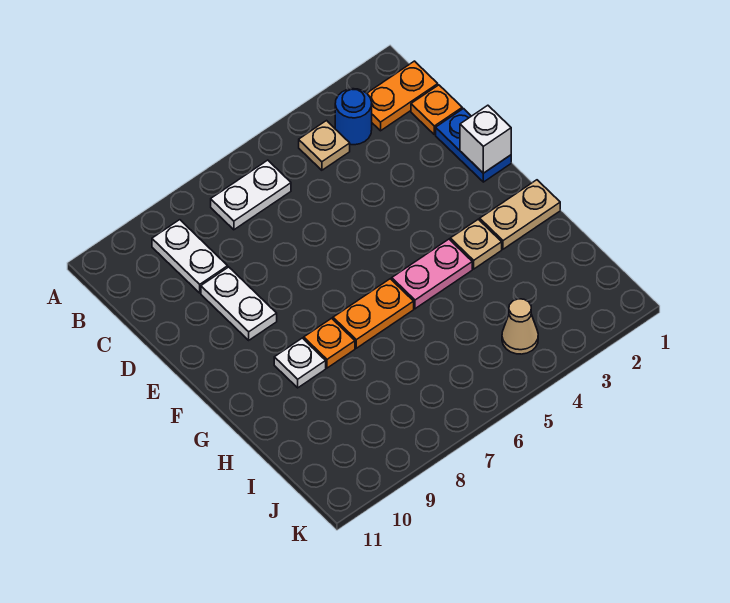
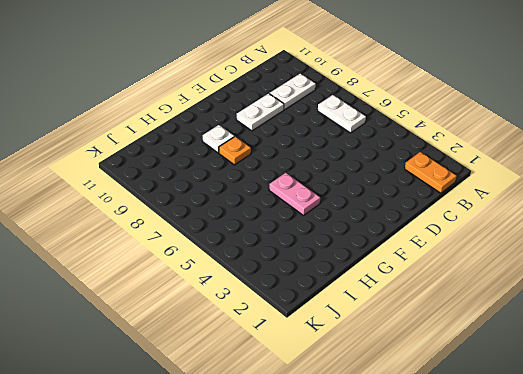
none -> blue 1x1 round brick [335,89,372,145]
none -> tan 1x1 plate [299,121,350,170]
none -> orange 1x1 plate [411,85,462,135]

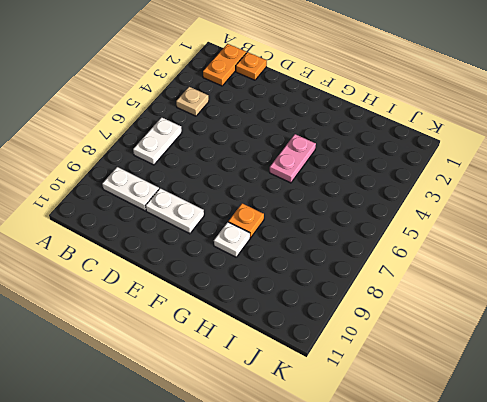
none -> blue 1x1 round brick [335,89,372,145]
none -> blue 1x2 plate [436,109,511,182]
none -> tan 1x2 plate [480,180,560,249]

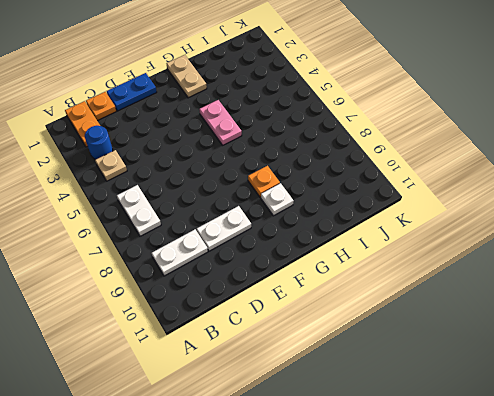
none -> tan 1x1 plate [450,219,502,269]
none -> orange 1x2 plate [333,279,414,348]
none -> tan 1x1 cone [502,299,538,354]

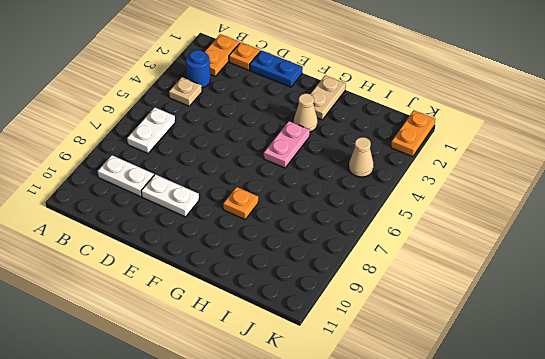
tan 1x1 cone [294,93,318,132] -> tan 1x1 plate [450,219,502,269]
orange 1x2 plate [391,111,435,157] -> orange 1x2 plate moved to [333,279,414,348]
none -> white 1x1 plate [274,338,326,388]
none -> white 1x1 brick [460,105,511,173]

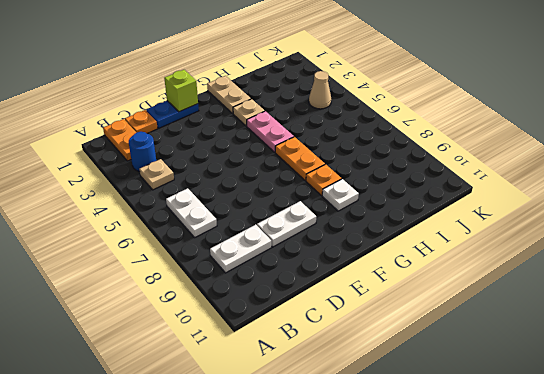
lime 1x1 brick [164,70,198,112] -> white 1x1 brick [460,105,511,173]

